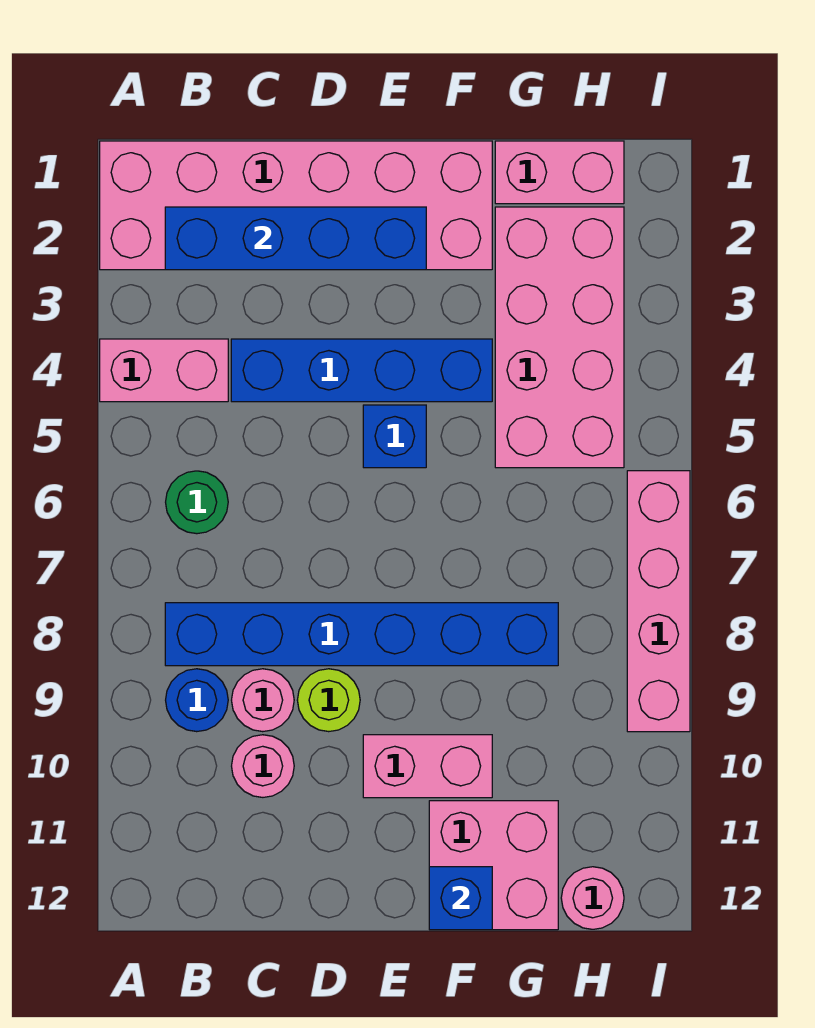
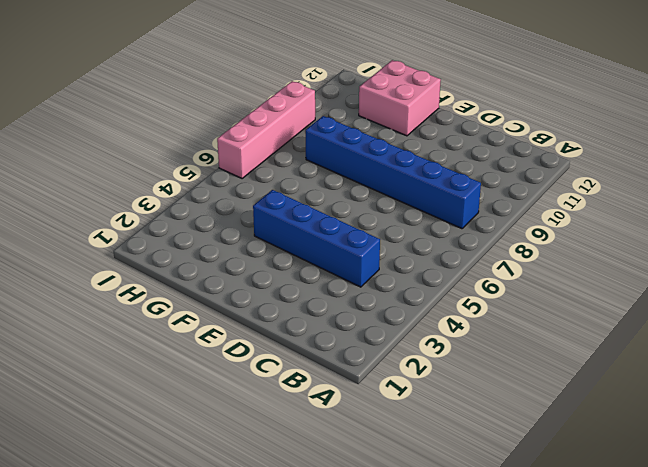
none -> pink 2x6 brick [100,141,492,270]
none -> pink 1x2 brick [100,339,228,402]
none -> green 1x1 round brick [166,471,228,534]

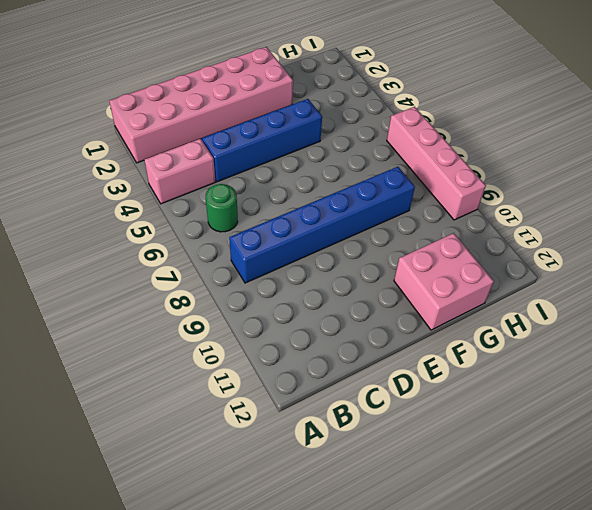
none -> blue 1x1 round brick [166,669,228,732]
none -> pink 1x1 round brick [232,669,294,732]
none -> pink 1x1 round brick [232,735,294,797]

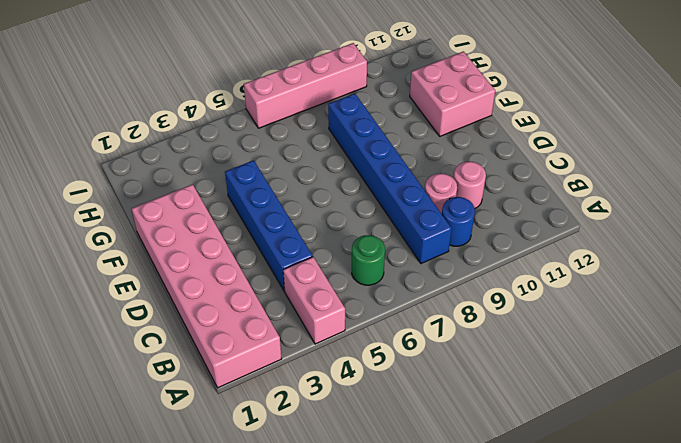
none -> lime 1x1 round brick [297,669,360,732]
none -> blue 1x1 brick [363,405,426,468]
none -> pink 1x2 brick [363,735,492,798]

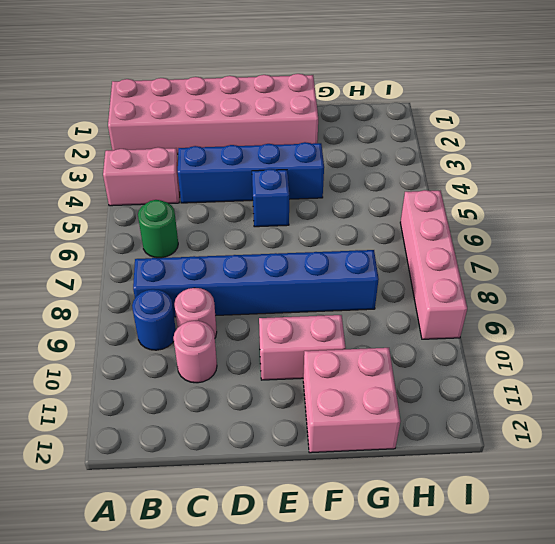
none -> lime 1x1 round brick [297,669,360,732]
none -> pink 1x2 brick [495,141,624,204]
none -> pink 2x4 brick [495,207,624,468]

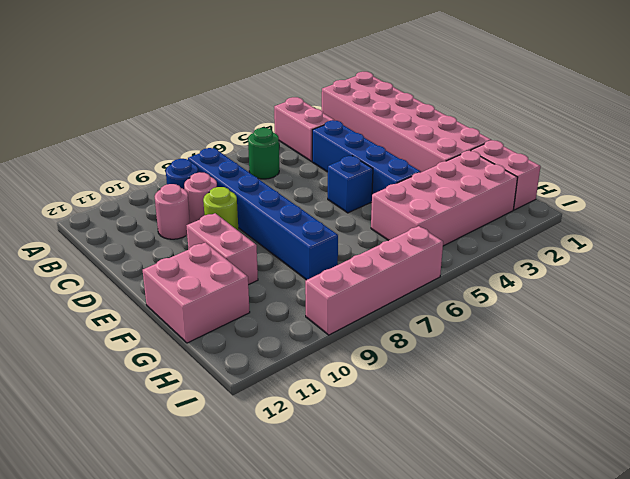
none -> pink 1x1 round brick [561,867,624,929]
none -> blue 1x4 brick [165,207,426,270]
none -> blue 1x1 brick [429,867,492,930]

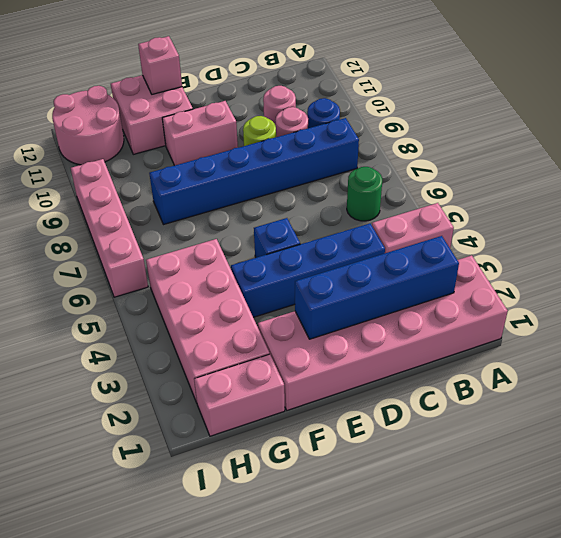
pink 1x1 brick [138,36,182,94] -> blue 1x1 brick [429,867,492,930]
pink 2x2 round brick [52,86,124,165] -> pink 1x1 round brick [561,867,624,929]

